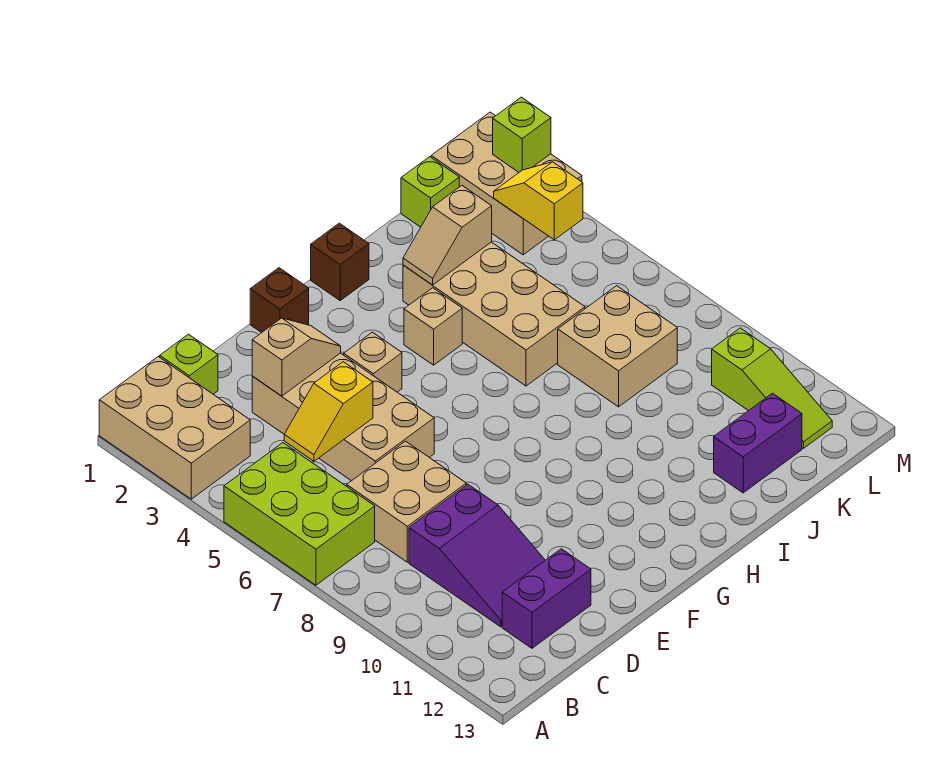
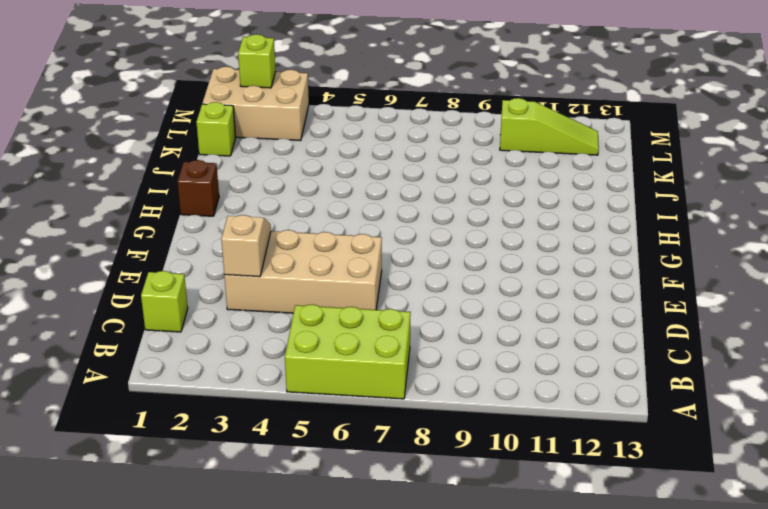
none -> tan 2x3 brick [99,357,250,499]
none -> tan 2x2 brick [347,441,466,562]
none -> purple 2x3 slope [409,484,545,627]

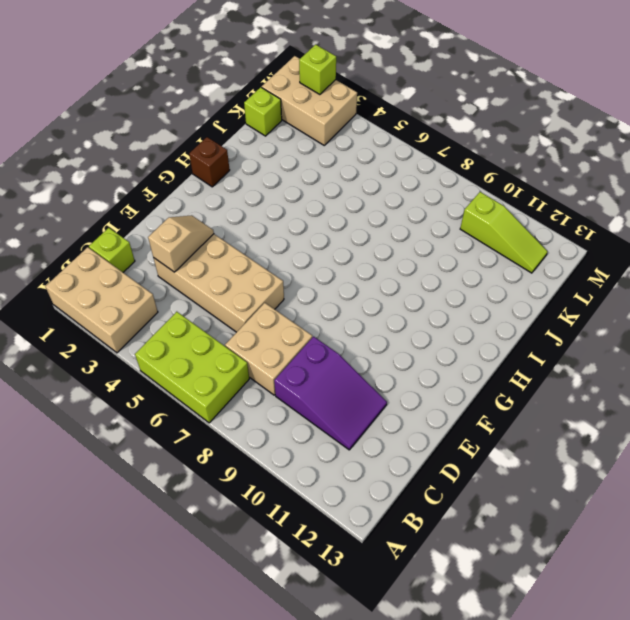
none -> purple 1x2 brick [502,549,591,648]
none -> brown 1x1 brick [250,268,309,333]
none -> tan 1x1 brick [344,332,402,392]

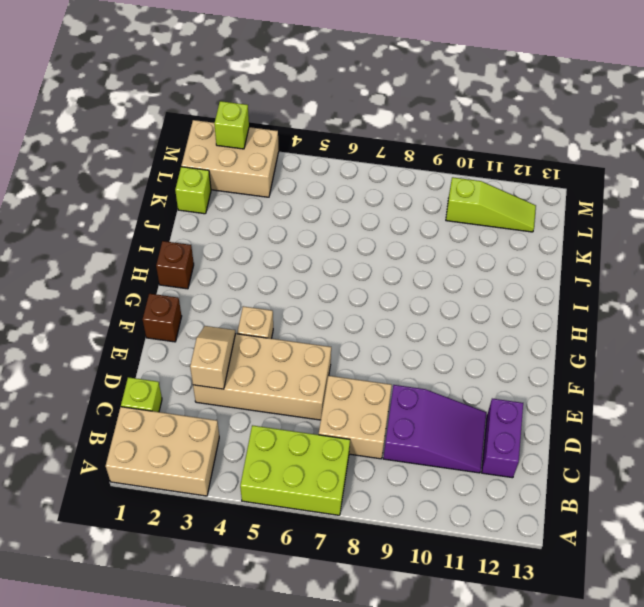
none -> tan 1x1 brick [404,288,462,365]
none -> tan 2x4 brick [403,242,585,386]
none -> tan 2x2 brick [558,286,677,407]

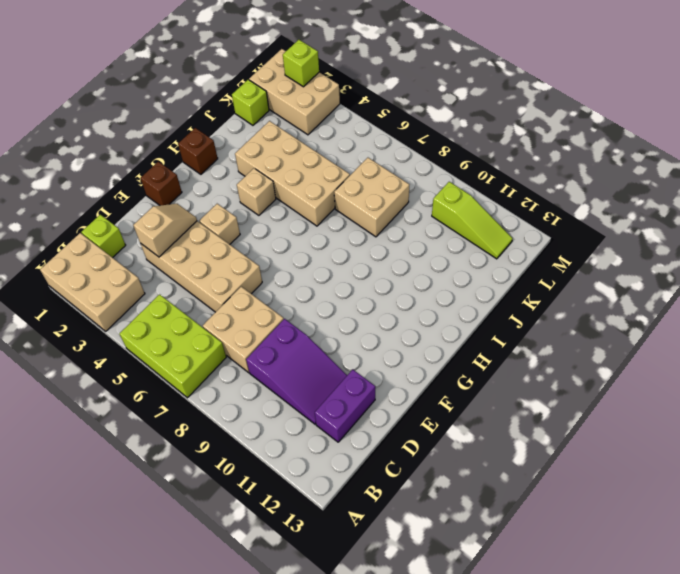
none -> purple 1x2 brick [714,393,802,493]
none -> yellow 1x2 slope [284,362,373,461]
none -> tan 1x2 slope [403,186,492,285]

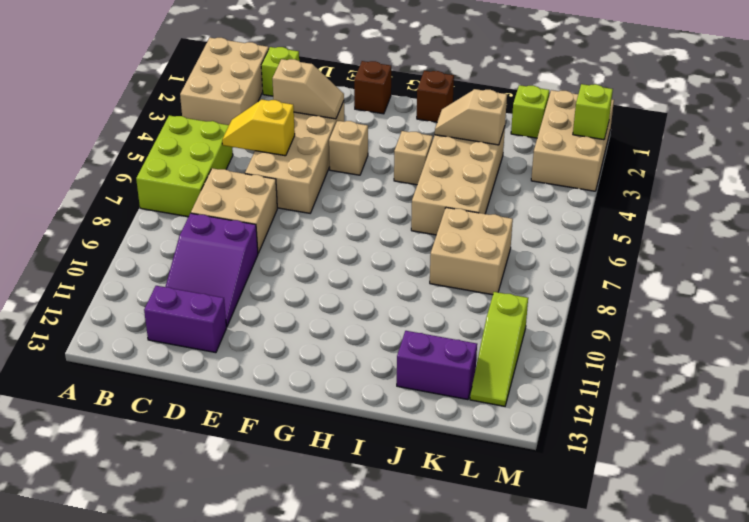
none -> yellow 1x2 slope [494,162,583,240]

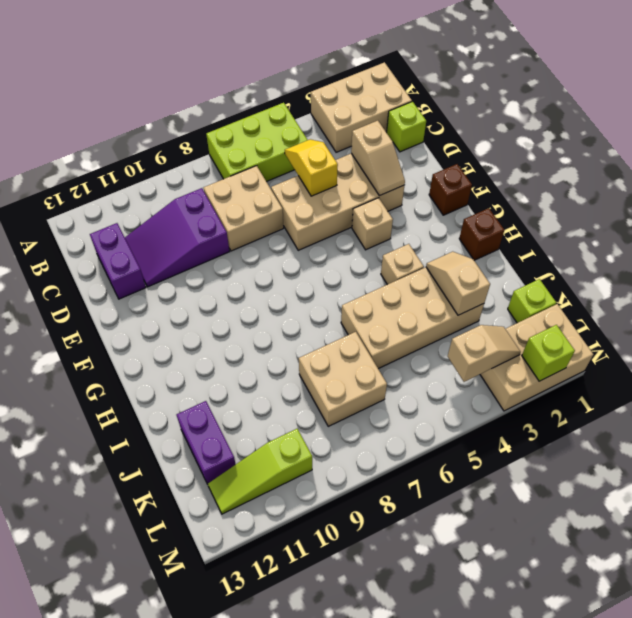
tan 1x2 slope [448,325,521,382] -> yellow 1x2 slope [494,162,583,240]

